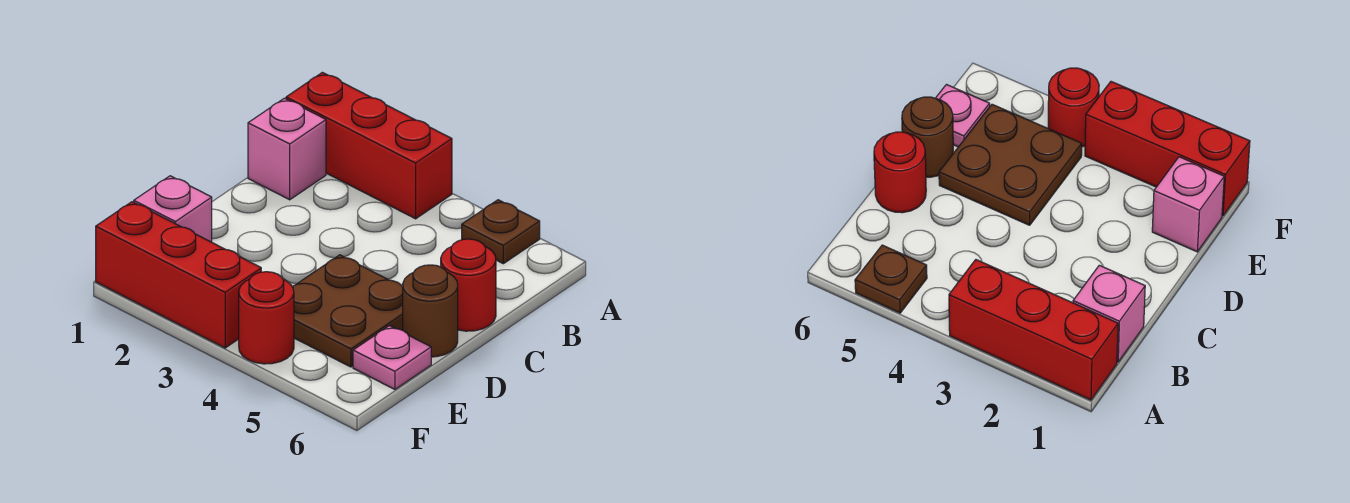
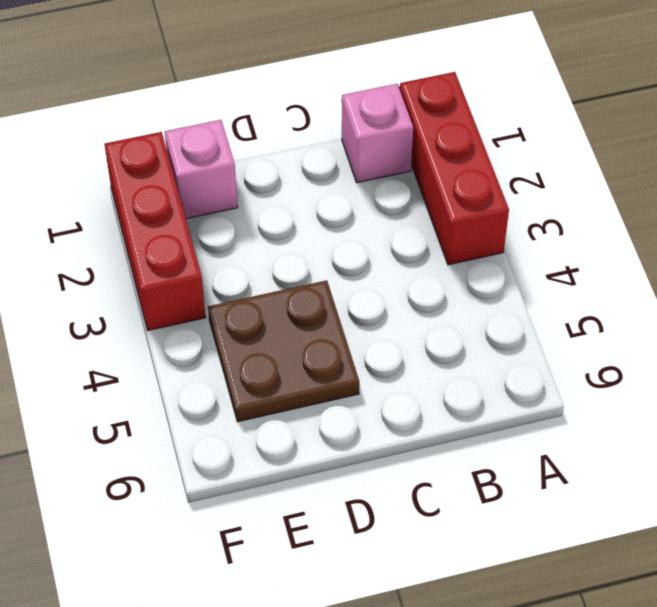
none -> brown 1x1 plate [462,200,540,264]
none -> red 1x1 round brick [441,239,496,331]

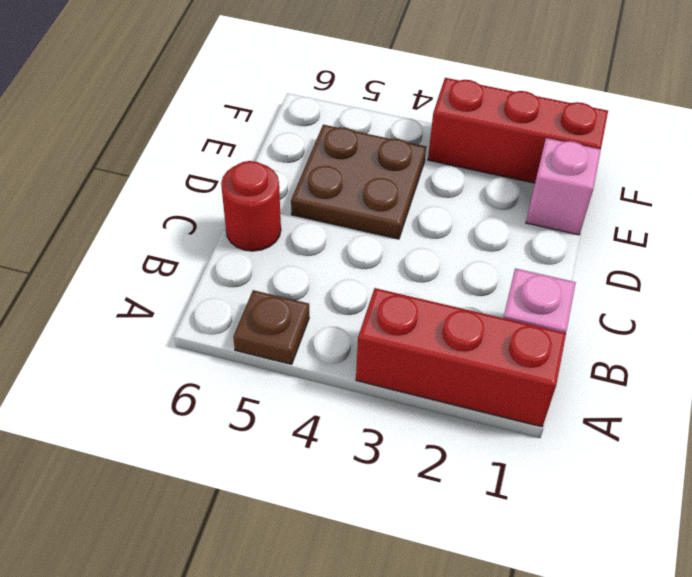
none -> brown 1x1 round brick [403,265,458,357]
none -> pink 1x1 plate [353,326,431,389]

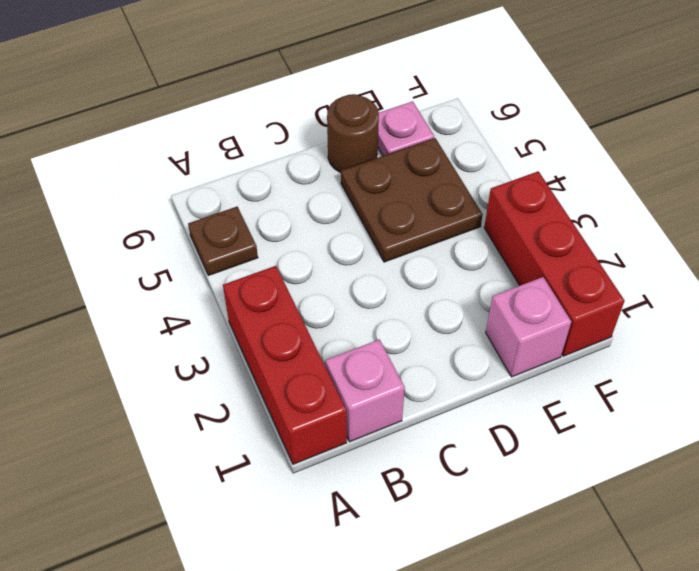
none -> red 1x1 round brick [441,239,496,331]
none -> red 1x1 round brick [239,272,294,364]

